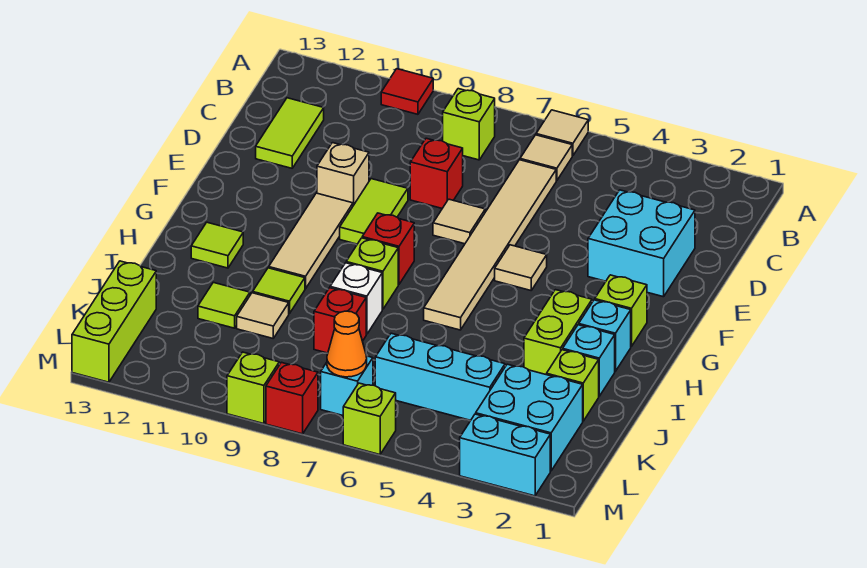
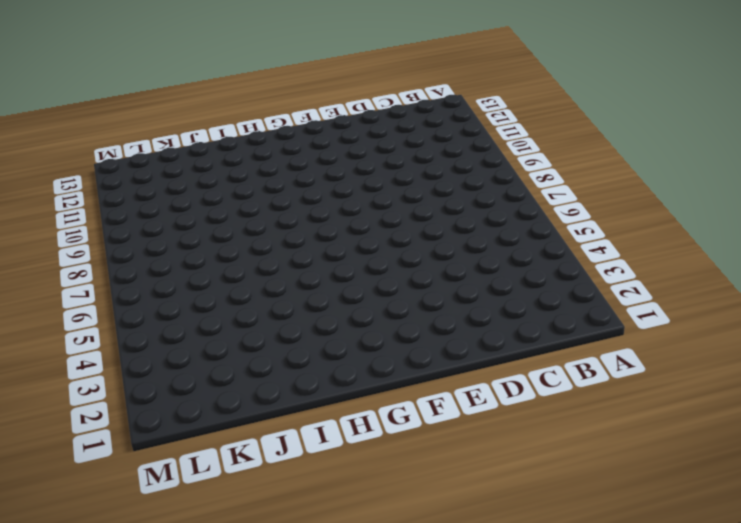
none -> tan 1x1 tile [536,110,588,156]
none -> red 1x1 tile [381,69,433,114]
none -> tan 1x1 tile [520,135,572,181]
none -> lime 1x1 brick [443,89,495,160]

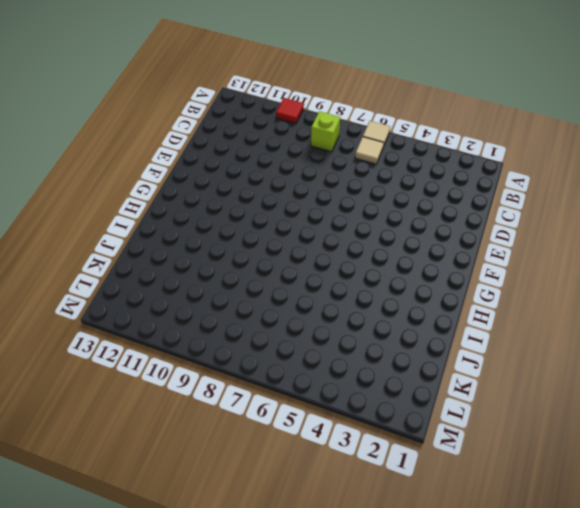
none -> tan 1x6 tile [424,160,556,330]
none -> lime 1x2 tile [256,98,324,168]
none -> cyan 2x2 brick [588,190,695,297]
none -> red 1x1 brick [410,138,463,208]

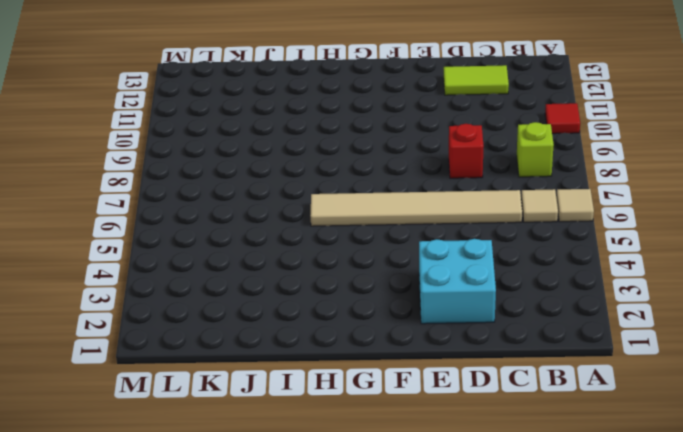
none -> tan 1x1 tile [433,199,485,244]
none -> lime 1x2 tile [340,179,408,244]
none -> tan 1x1 brick [317,143,369,206]
none -> tan 1x1 tile [495,245,547,290]

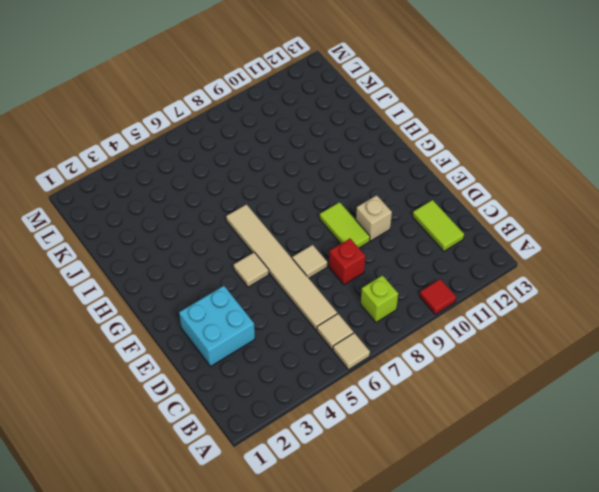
none -> tan 1x3 tile [269,193,353,289]
none -> lime 1x1 brick [595,275,647,347]
none -> red 1x1 brick [362,213,414,284]
none -> cyan 1x1 brick [579,300,631,371]

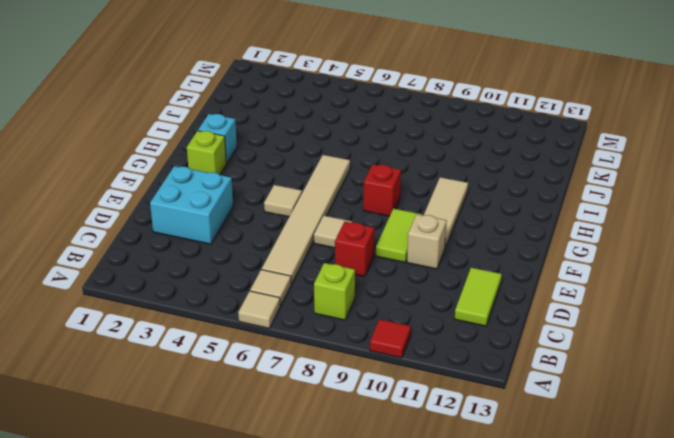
none -> lime 1x2 brick [524,290,592,375]
none -> lime 1x1 brick [346,238,398,309]
none -> lime 1x1 tile [191,222,243,268]
none -> cyan 1x1 brick [563,325,615,396]

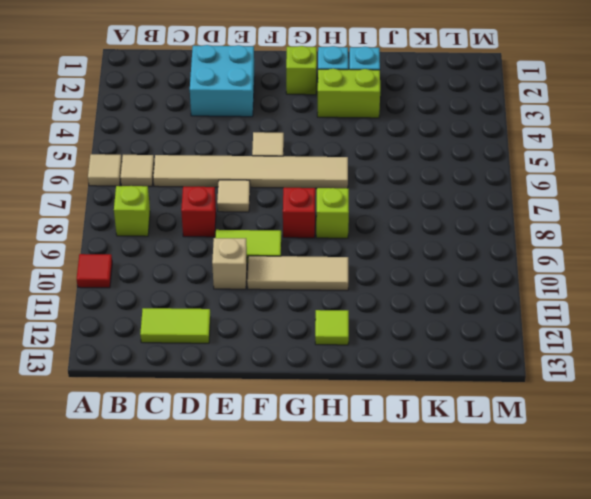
none -> white 1x1 brick [330,263,382,334]
none -> lime 1x1 tile [253,268,305,314]
none -> lime 1x1 brick [547,350,599,421]
none -> red 1x1 brick [314,288,366,353]

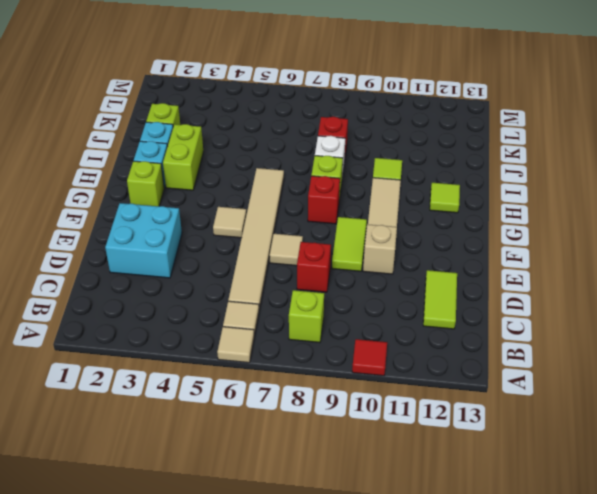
none -> tan 1x1 tile [237,293,289,338]
none -> lime 1x1 tile [198,282,250,328]
none -> cyan 2x2 brick [476,364,583,471]
none -> cyan 1x3 brick [375,333,505,420]

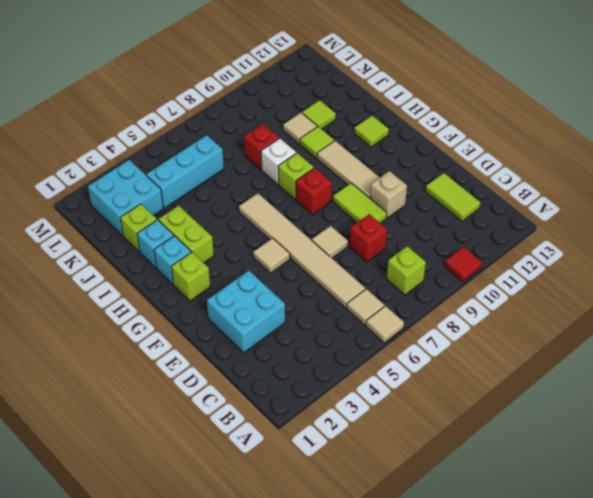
none -> lime 1x3 brick [72,261,156,382]
none -> cyan 1x1 brick [321,356,373,415]
none -> cyan 1x2 brick [460,414,550,496]
none -> lime 1x1 brick [343,383,396,455]

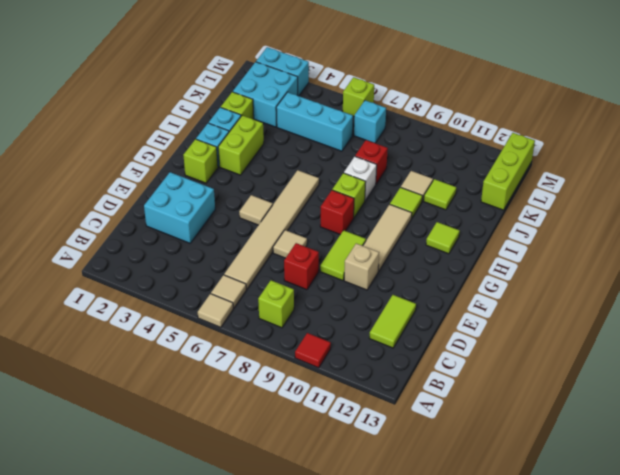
none -> red 1x1 brick [266,362,318,434]
none -> lime 1x1 brick [227,352,279,424]
none -> orange 1x1 cone [327,311,367,377]

